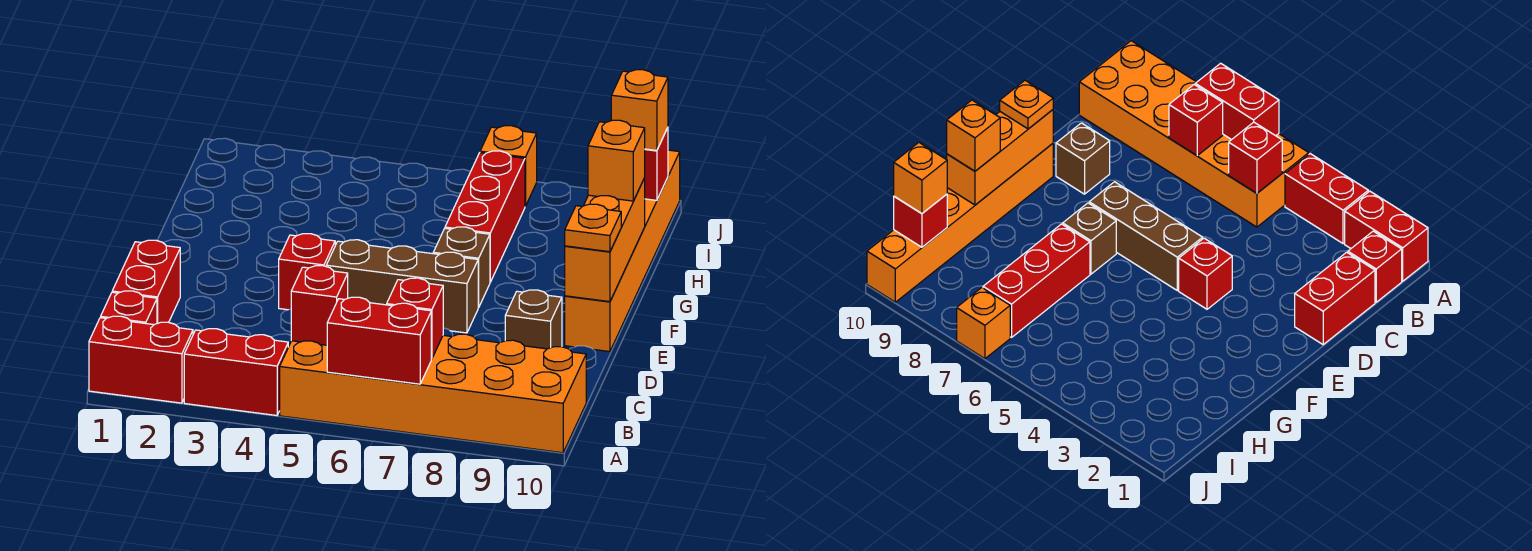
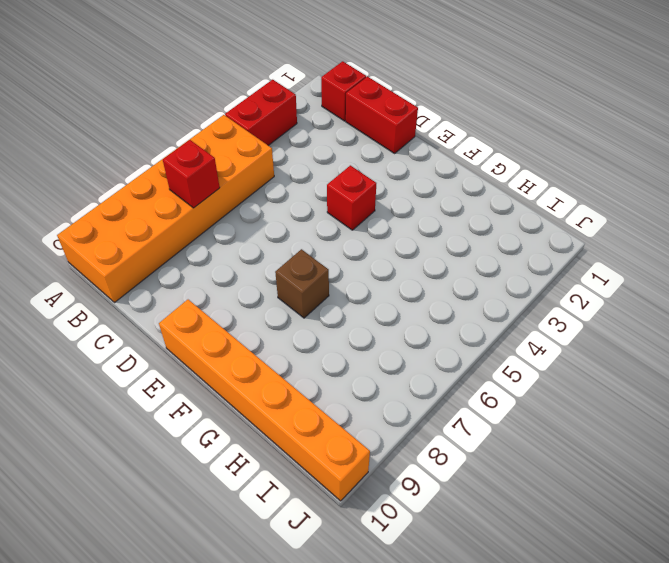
none -> red 1x2 brick [89,316,193,403]
none -> brown 1x1 brick [505,290,562,349]
none -> brown 1x3 brick [326,240,479,333]

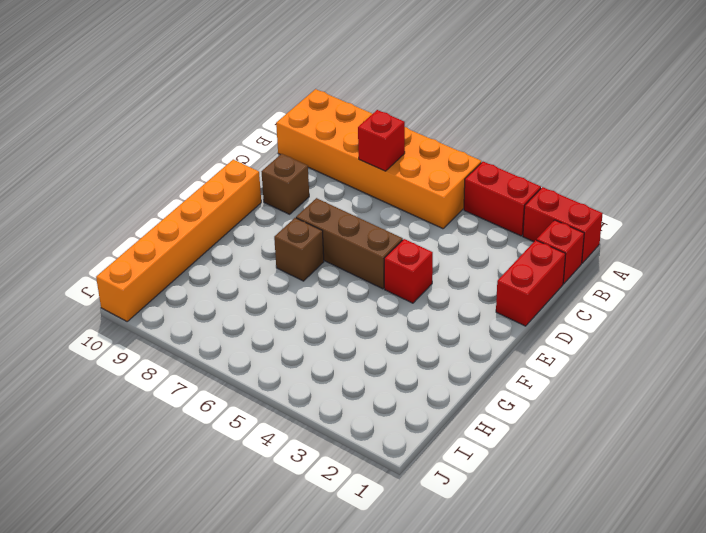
none -> red 1x3 brick [445,151,525,282]
none -> orange 1x1 brick [480,126,537,206]
none -> red 1x2 brick [327,297,431,384]

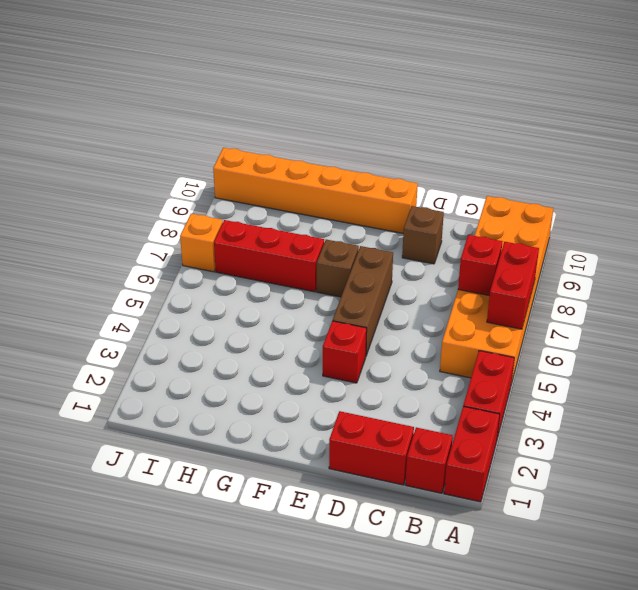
none -> red 1x1 brick [291,266,348,345]
none -> orange 1x3 brick [565,178,645,302]
none -> red 1x1 brick [644,128,668,200]

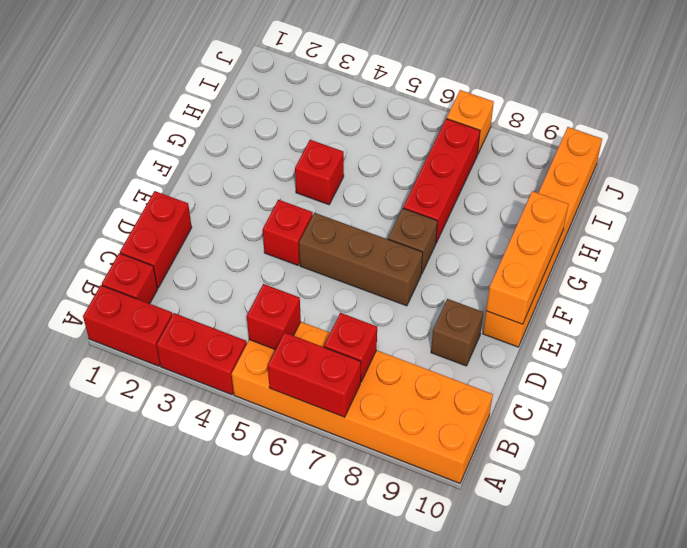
red 1x1 brick [295,140,344,205] -> red 1x1 brick moved to [644,128,668,200]
none -> orange 1x1 plate [565,204,621,252]
none -> orange 1x1 brick [588,120,645,201]
none -> orange 1x1 brick [611,70,668,151]

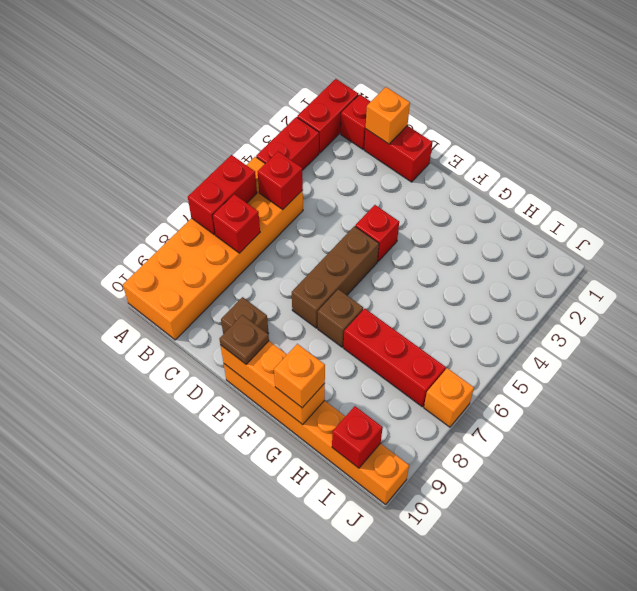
orange 1x1 brick [366,87,410,144] -> orange 1x1 brick moved to [611,70,668,151]
brown 1x1 plate [219,315,269,364] -> orange 1x1 plate [565,204,621,252]

